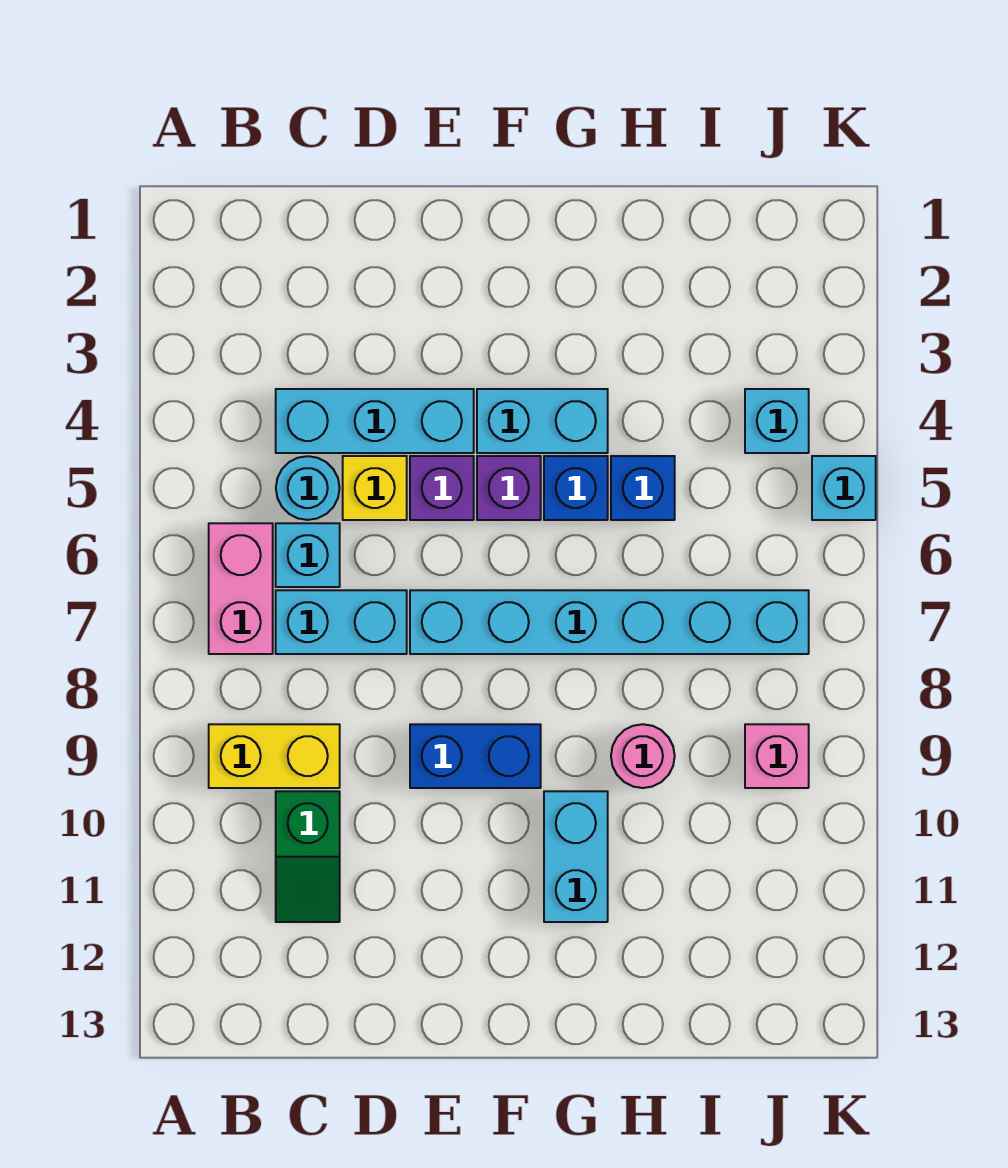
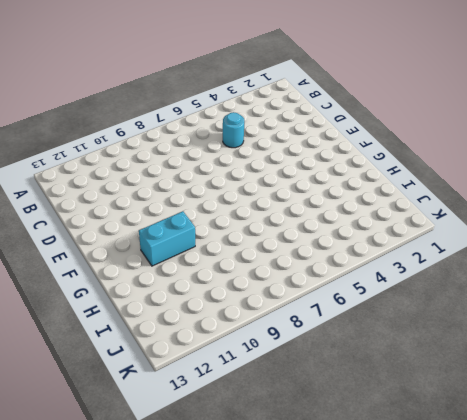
none -> pink 1x2 brick [209,523,273,654]
none -> yellow 1x2 brick [209,724,340,788]
none -> cyan 1x3 brick [276,389,474,453]

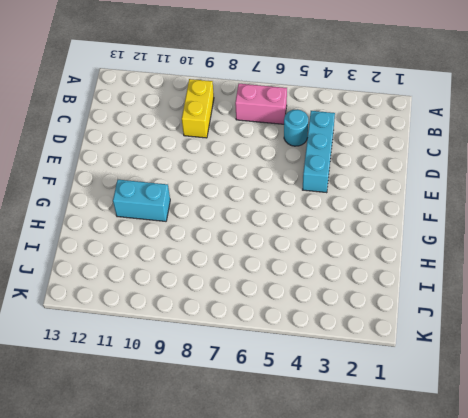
none -> cyan 1x1 brick [276,523,340,587]
none -> cyan 1x2 brick [276,590,407,654]
none -> green 1x2 slope [276,791,340,922]

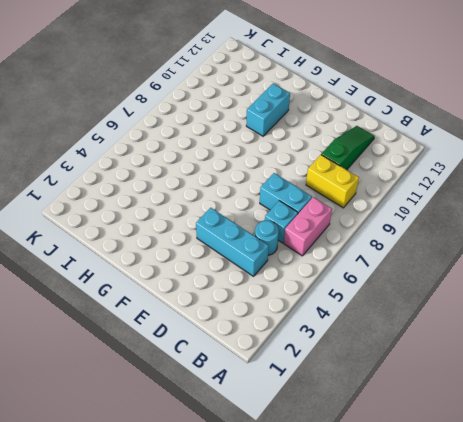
green 1x3 slope [321,126,375,170] -> green 1x2 slope [276,791,340,922]
none -> yellow 1x1 brick [343,456,407,520]
none -> purple 1x1 brick [410,456,474,520]
none -> cyan 1x6 brick [410,590,809,654]

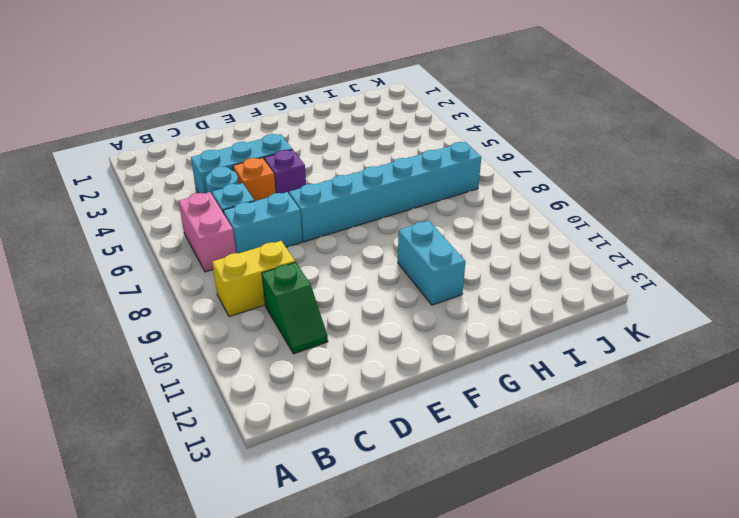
orange 1x1 brick [233,158,276,201] -> yellow 1x1 brick [343,456,407,520]
none -> blue 1x2 brick [410,724,541,788]
none -> cyan 1x2 brick [477,389,608,453]
none -> purple 1x1 brick [477,456,541,520]

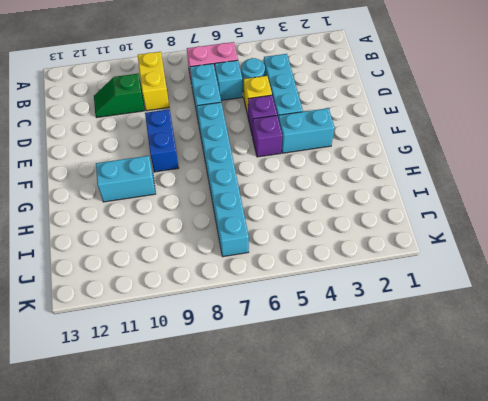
cyan 1x2 brick [278,108,335,153] -> cyan 1x2 brick turned to [477,389,608,453]
none -> blue 1x1 brick [544,456,608,520]
none -> blue 1x1 brick [611,456,675,520]
none -> pink 1x1 round brick [611,724,675,788]

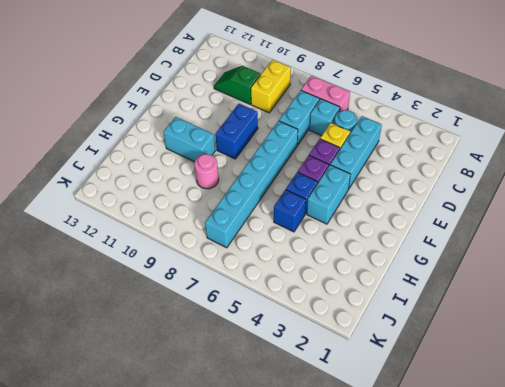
none -> cyan 1x1 brick [745,389,809,453]
none -> pink 1x1 brick [745,724,809,788]
none -> cyan 1x1 brick [812,456,876,520]

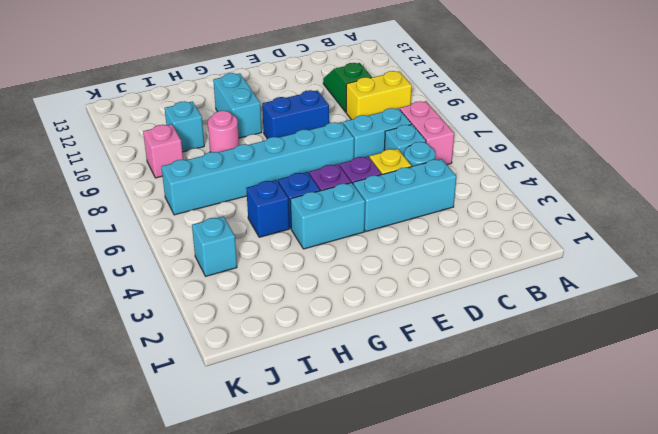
cyan 1x1 brick [165,101,204,152] -> cyan 1x1 brick moved to [812,456,876,520]

